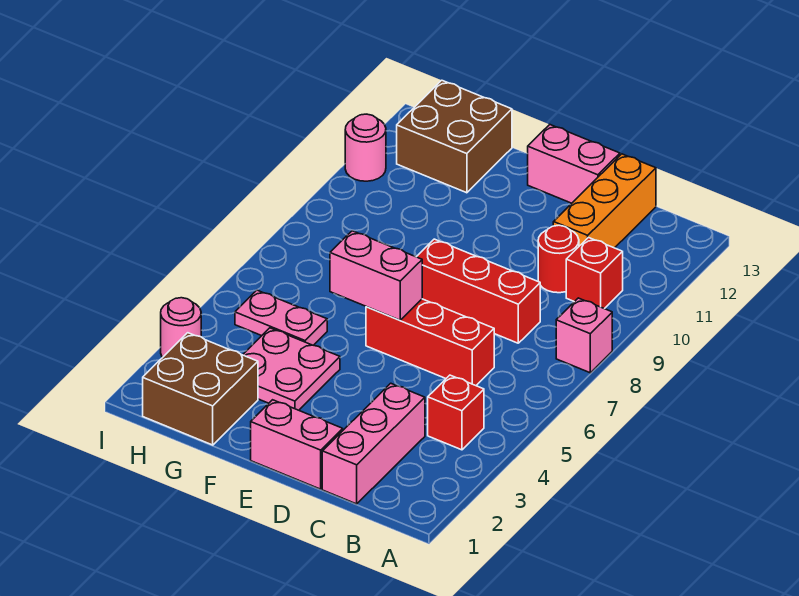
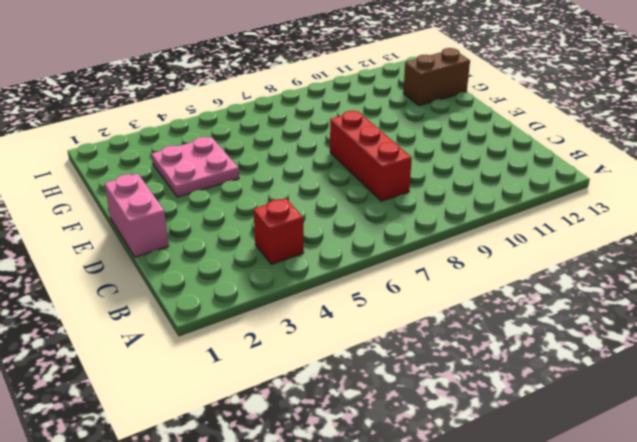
brown 1x2 brick [403,48,470,106] -> brown 2x2 brick [397,80,512,193]
none -> pink 1x1 brick [556,298,612,373]
none -> red 1x1 brick [566,238,623,309]
none -> pink 1x3 brick [322,383,425,504]

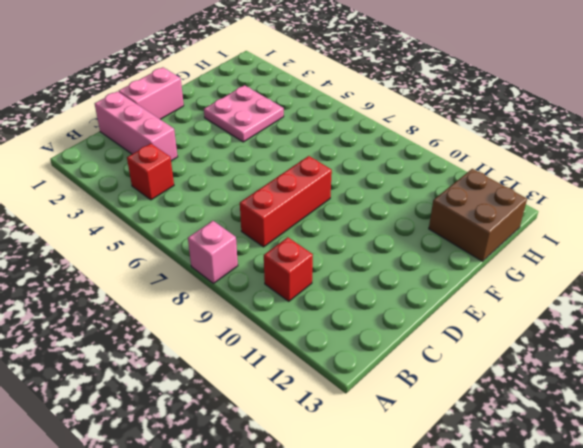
none -> red 1x3 brick [366,299,494,386]
none -> red 1x1 round brick [538,225,579,293]
none -> orange 1x3 brick [553,154,656,248]

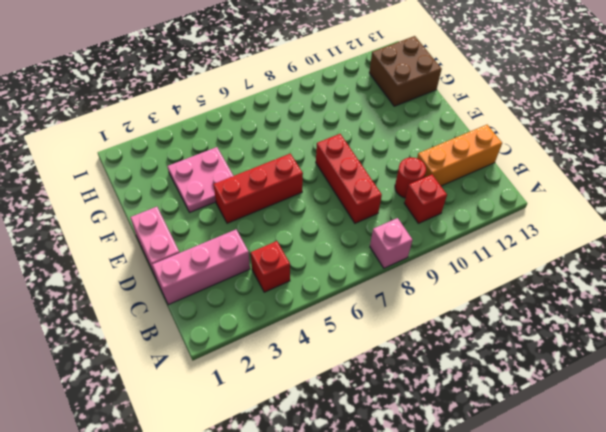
red 1x3 brick [213,154,303,223] -> red 1x3 brick turned to [366,299,494,386]
none -> pink 1x2 brick [528,125,620,203]
none -> brown 2x2 brick [143,333,258,445]
none -> pink 1x2 plate [235,290,327,345]

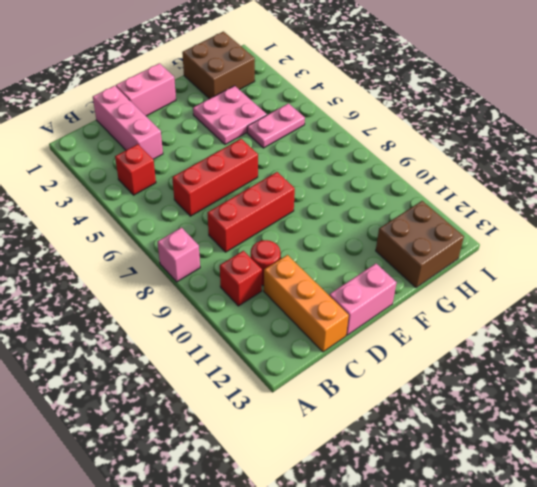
none -> pink 1x1 round brick [161,298,201,357]
none -> pink 1x1 round brick [345,114,386,181]
none -> pink 1x2 brick [330,231,422,320]

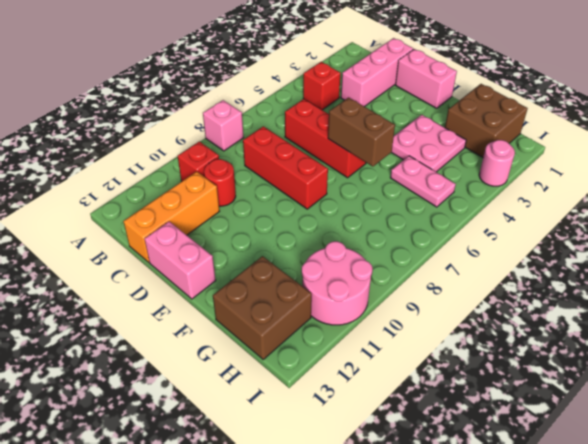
brown 1x2 brick [328,97,395,167] -> pink 1x2 brick [330,231,422,320]
pink 2x2 round brick [302,241,372,325] -> pink 1x1 round brick [345,114,386,181]

